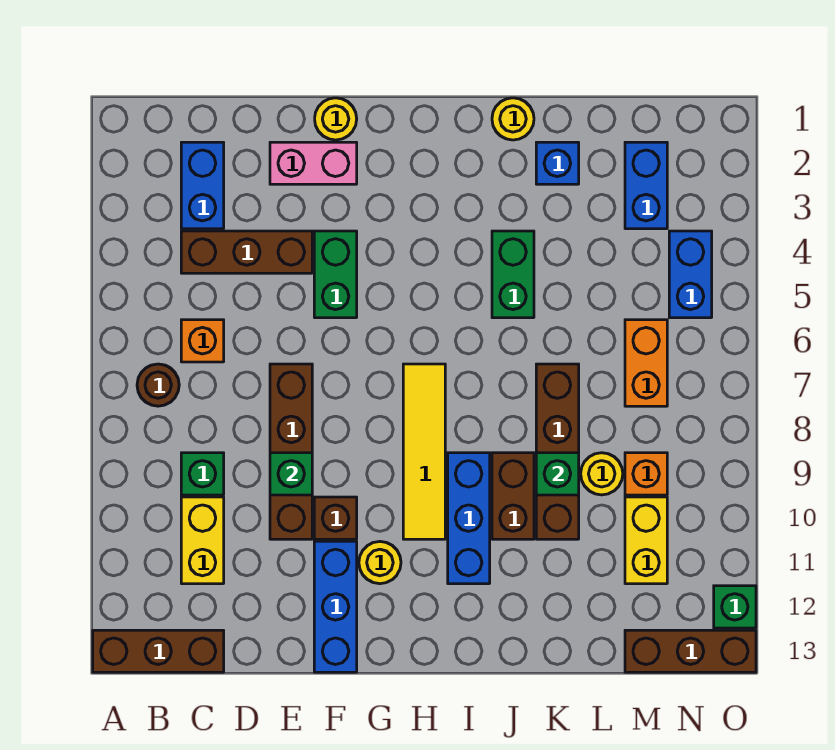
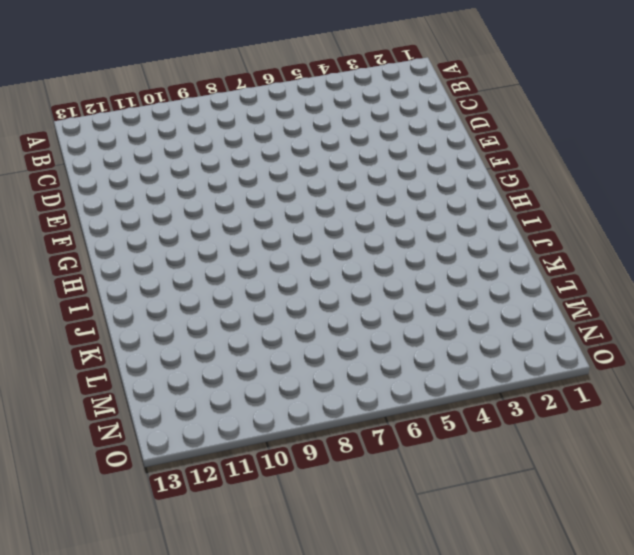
none -> brown 1x3 brick [93,630,224,672]
none -> brown 1x1 round brick [137,364,179,406]
none -> blue 1x2 brick [181,142,224,229]
none -> brown 1x3 brick [181,231,312,273]

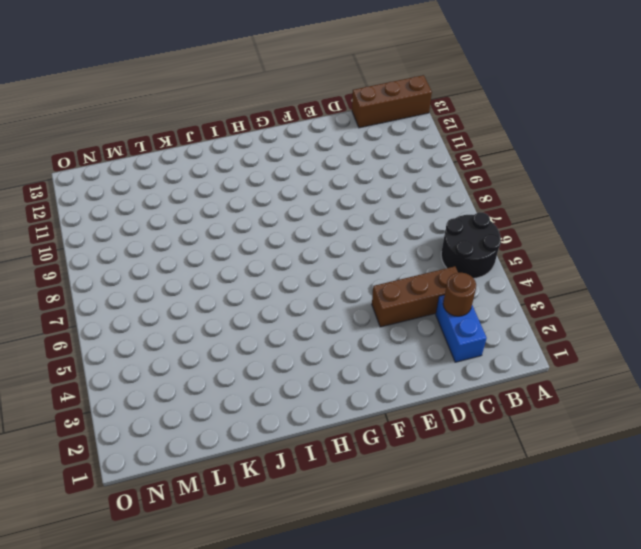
black 2x2 round brick [441,212,501,278] -> none
brown 1x1 round brick [443,273,476,316] -> brown 1x1 round brick moved to [137,364,179,406]
none -> orange 1x1 brick [181,320,224,362]
none -> green 1x1 brick [181,453,224,495]
none -> yellow 1x2 brick [181,497,224,584]
none -> pink 1x2 brick [270,142,357,184]

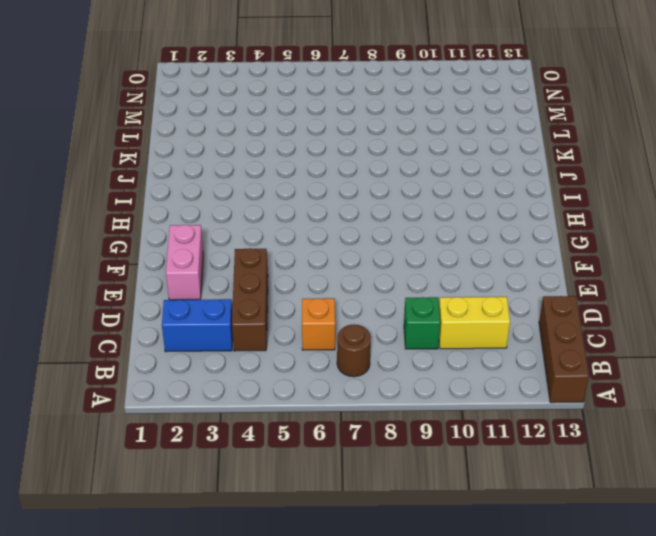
none -> brown 1x4 brick [270,364,312,539]
none -> yellow 1x1 round brick [315,98,357,140]
none -> green 1x2 brick [314,231,357,318]
none -> brown 1x1 brick [314,497,357,539]

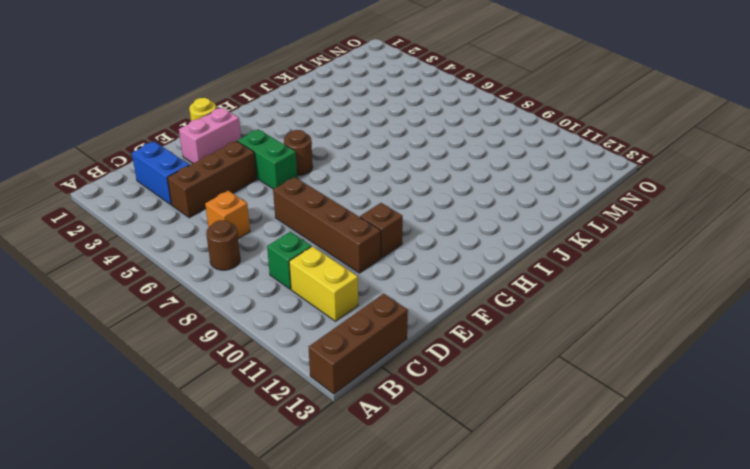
brown 1x1 round brick [284,130,313,175] -> none
none -> blue 1x3 brick [314,541,357,672]
none -> yellow 1x1 round brick [359,542,401,584]
none -> yellow 1x4 tile [403,364,445,539]
none -> blue 1x3 brick [448,453,490,584]

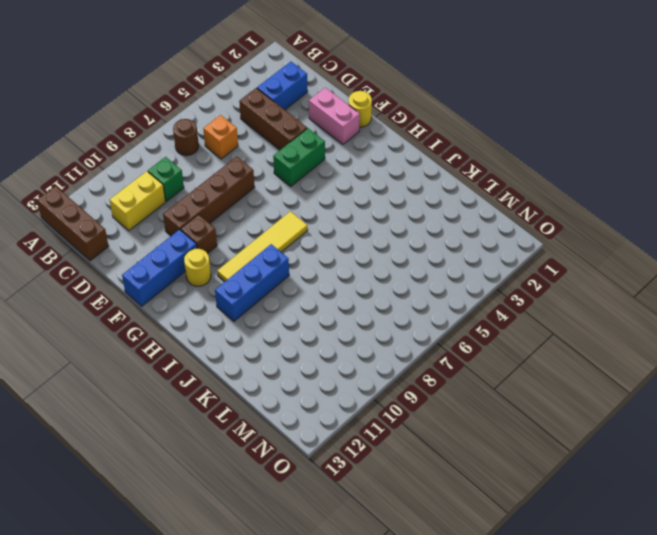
none -> yellow 1x1 round brick [492,98,534,140]
none -> green 1x2 brick [492,231,534,318]
none -> brown 1x2 brick [492,453,534,539]
none -> blue 1x1 brick [536,142,579,184]

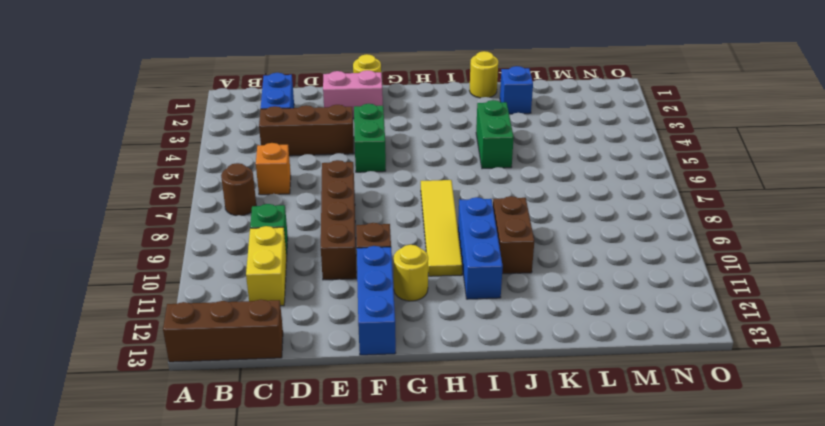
none -> brown 1x4 brick [536,364,579,539]
none -> yellow 1x1 round brick [581,453,623,495]
none -> blue 1x2 brick [625,142,667,229]
none -> orange 1x2 brick [625,320,667,406]

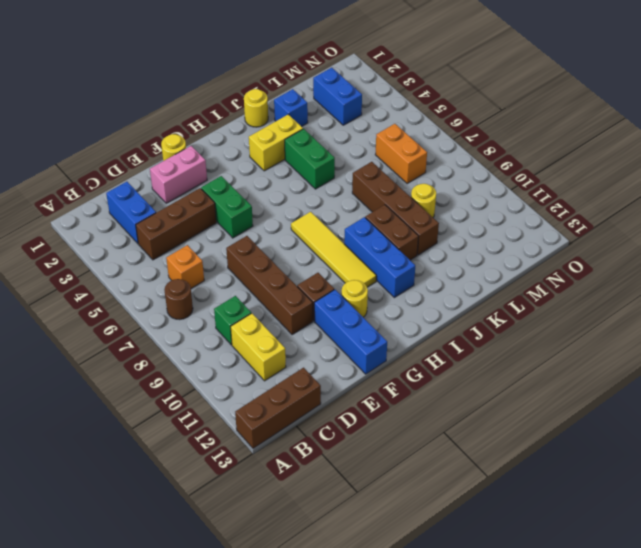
yellow 1x2 brick [249,114,303,171] -> yellow 1x2 brick turned to [625,497,667,584]
none -> orange 1x1 brick [625,453,667,495]
none -> brown 1x3 brick [625,630,756,672]
none -> blue 1x2 brick [669,231,712,318]
none -> green 1x1 brick [714,586,756,628]

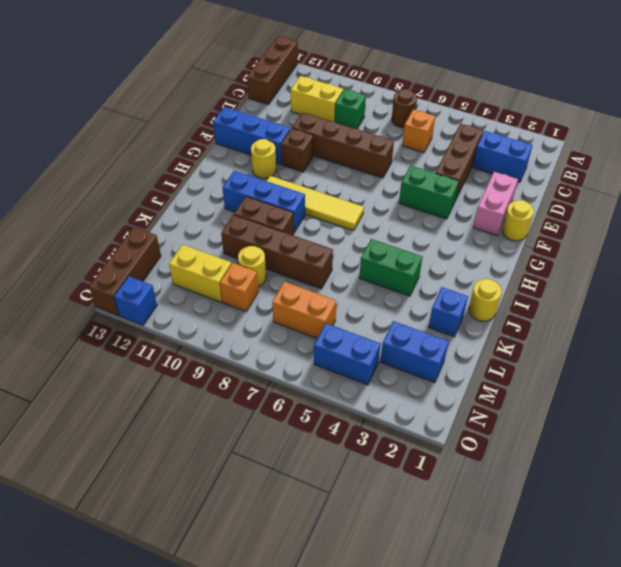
blue 1x1 brick [114,276,157,325] -> green 1x1 brick [714,586,756,628]
none -> green 1x1 brick [270,453,312,495]
none -> green 1x1 brick [536,453,579,495]

